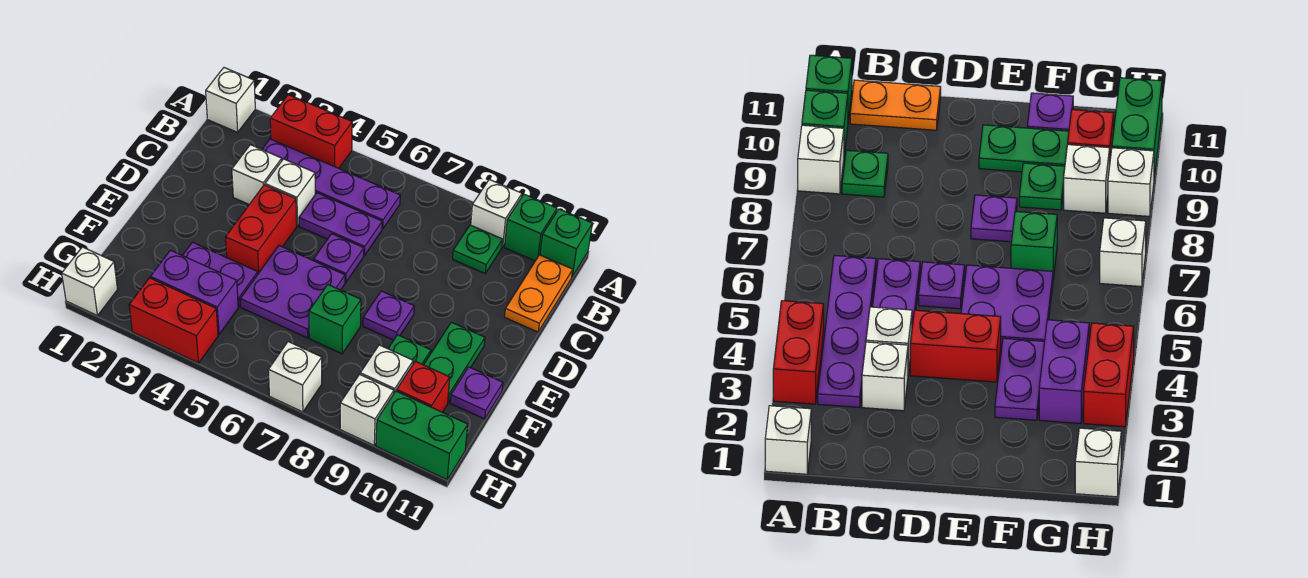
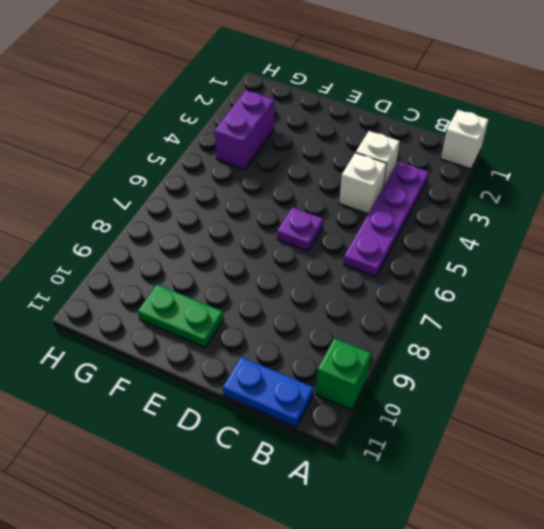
blue 1x2 plate [223,357,314,427] -> orange 1x2 plate [505,255,573,332]
none -> red 1x2 brick [270,95,352,168]
none -> white 1x1 brick [471,180,522,247]
none -> green 1x1 brick [540,209,592,276]

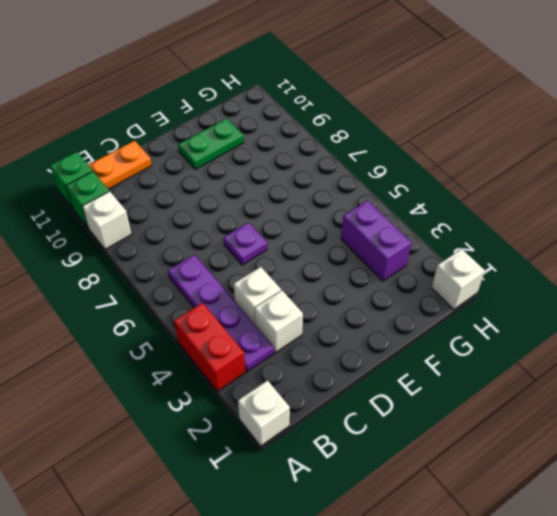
none -> green 1x1 plate [453,225,503,273]
none -> purple 1x2 plate [299,193,382,255]
none -> red 1x2 brick [226,185,297,274]

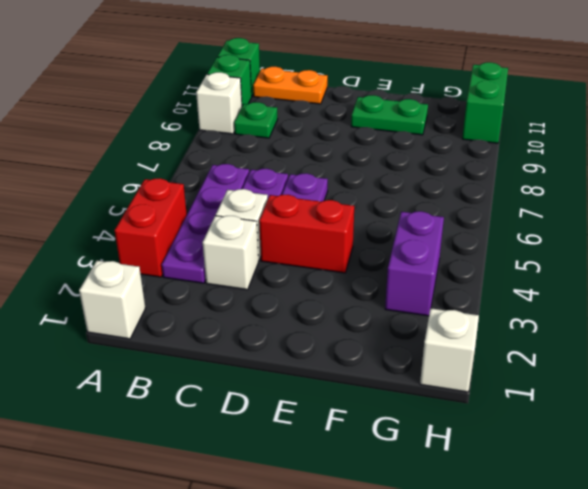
none -> purple 2x2 plate [240,246,345,338]
none -> purple 1x1 plate [363,291,414,340]
none -> purple 1x2 plate [183,242,258,306]

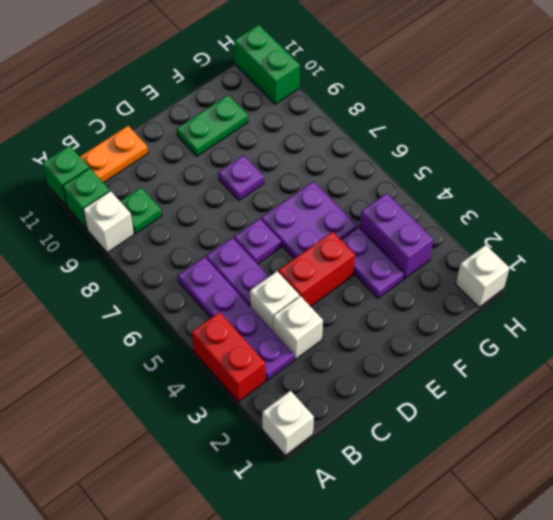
none -> green 1x1 brick [309,285,361,354]
none -> green 1x1 plate [388,335,431,365]
none -> purple 1x1 plate [450,367,503,419]

